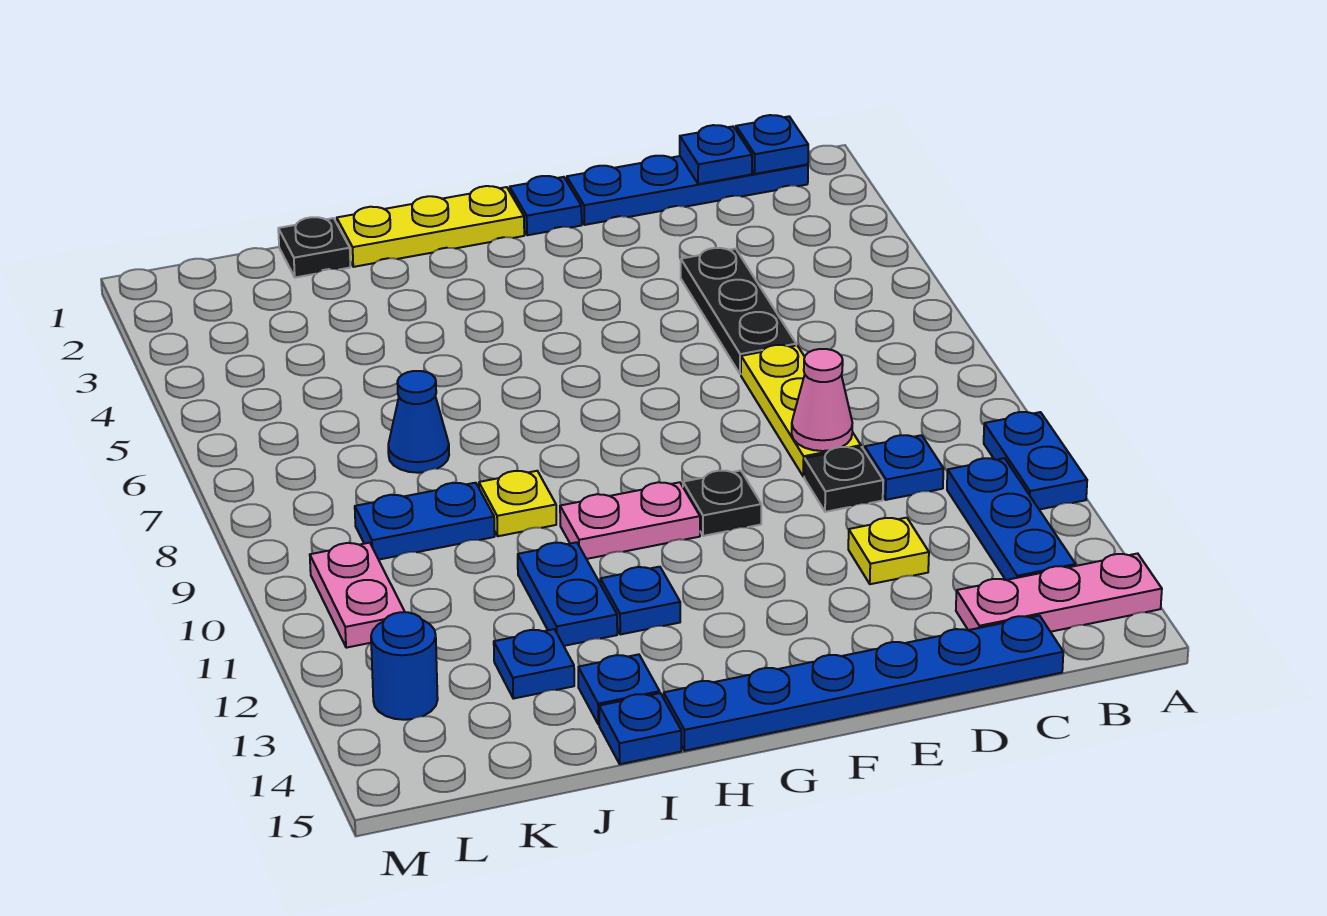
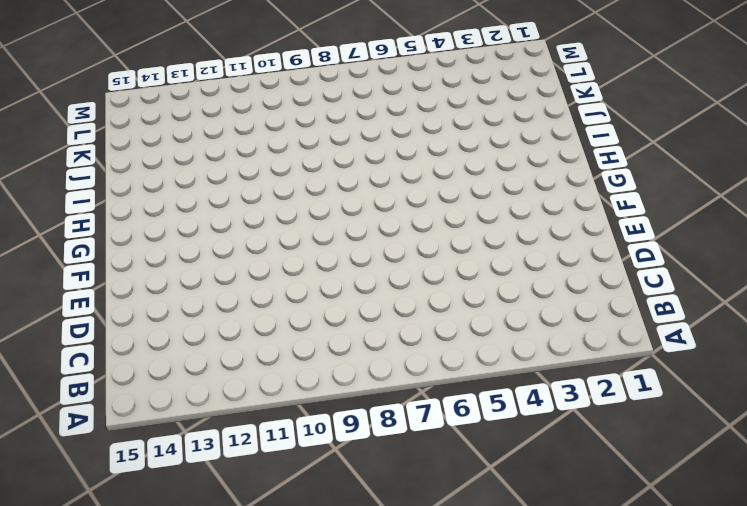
none -> blue 1x2 plate [984,412,1087,510]
none -> pink 1x3 plate [956,553,1162,632]
none -> blue 1x4 plate [567,156,808,225]

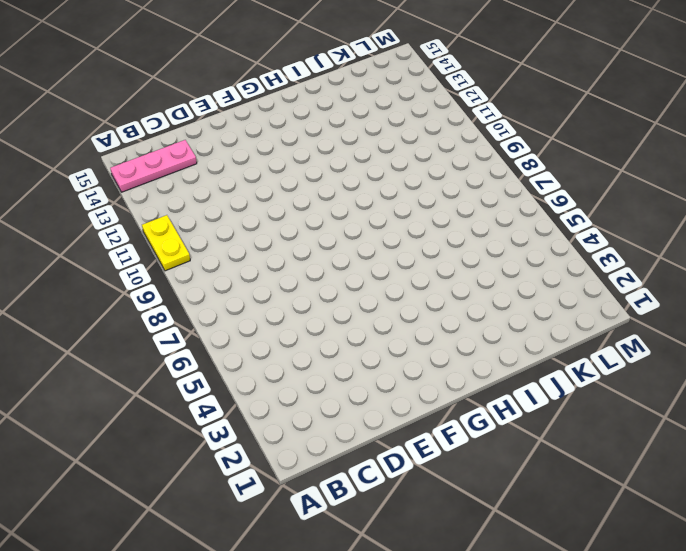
yellow 1x2 plate [142,215,190,271] -> blue 1x2 plate [984,412,1087,510]
none -> blue 1x4 plate [567,156,808,225]
none -> blue 1x3 plate [947,458,1076,580]
none -> blue 1x1 plate [865,435,944,500]

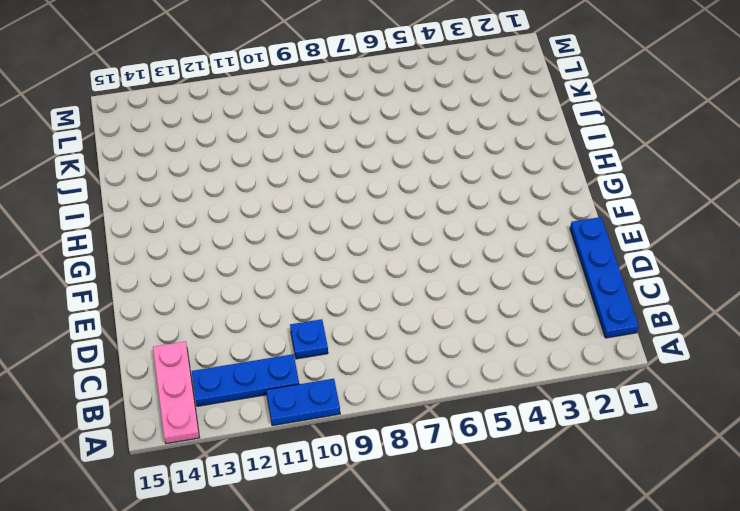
none -> blue 1x6 plate [664,616,1063,751]
none -> black 1x3 plate [681,248,796,374]
none -> yellow 1x3 plate [741,345,861,477]

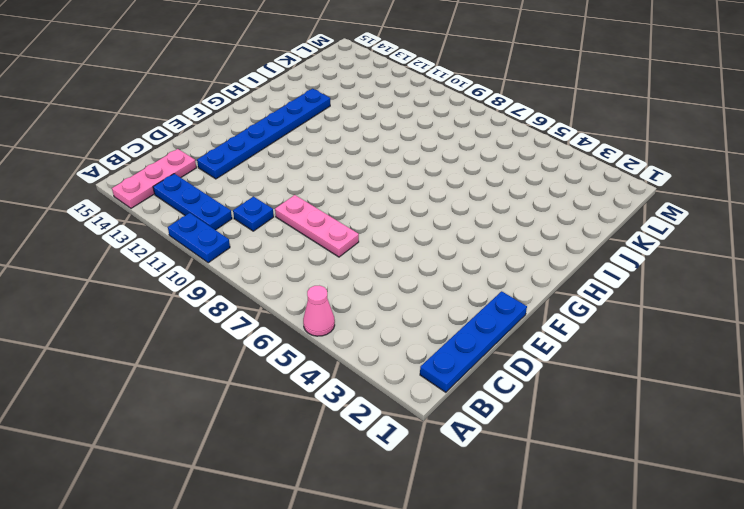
pink 1x1 cone [303,286,335,336] -> pink 1x1 cone moved to [792,349,852,451]
pink 1x3 plate [275,195,359,257] -> yellow 1x3 plate [741,345,861,477]
blue 1x6 plate [197,89,330,179] -> blue 1x6 plate moved to [664,616,1063,751]
none -> black 1x3 plate [681,248,796,374]
none -> black 1x1 plate [804,447,883,512]
none -> yellow 1x1 plate [848,518,929,584]

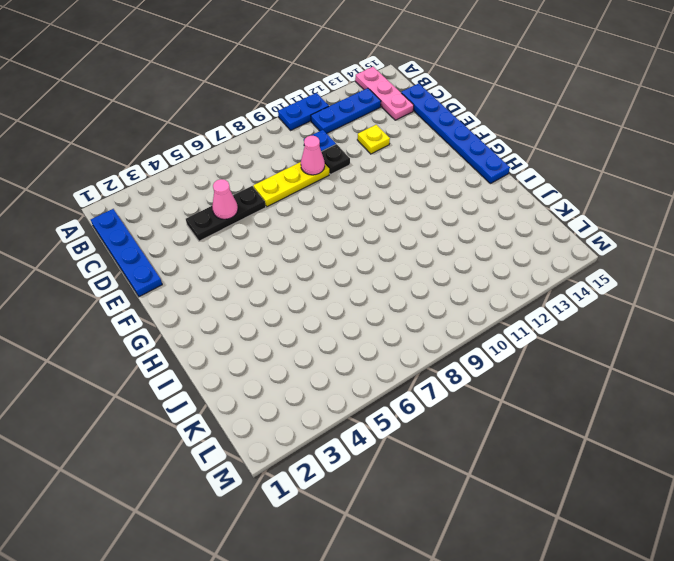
pink 1x1 cone [212,179,238,219] -> none
none -> blue 1x1 plate [510,176,582,235]
none -> black 1x1 plate [683,470,761,536]
none -> yellow 1x3 plate [337,186,524,267]

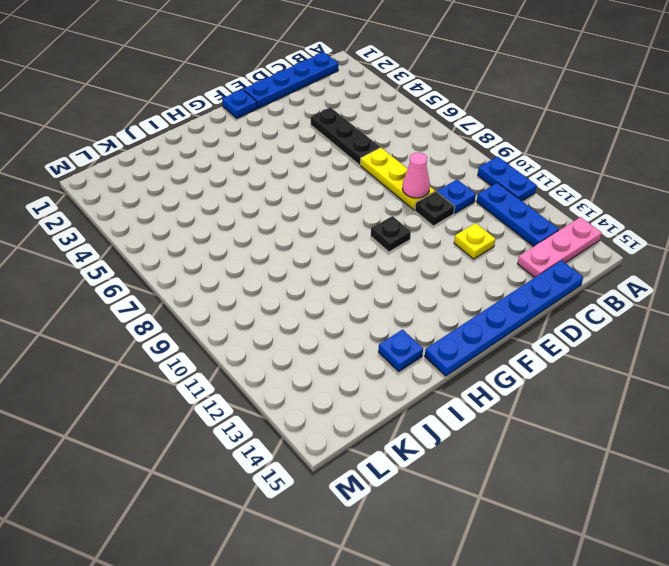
none -> yellow 1x3 plate [337,186,524,267]
none -> pink 1x2 plate [560,482,700,559]
none -> blue 1x1 plate [600,567,680,634]

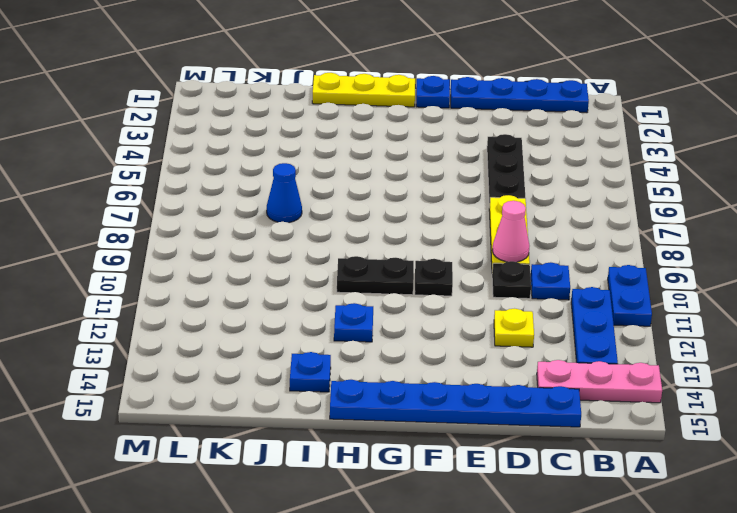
black 1x2 plate [337,256,414,295] -> pink 1x2 plate [560,482,700,559]
none -> yellow 1x1 plate [479,471,556,536]
none -> blue 1x2 plate [518,542,617,646]
none -> blue 1x1 plate [599,693,681,764]

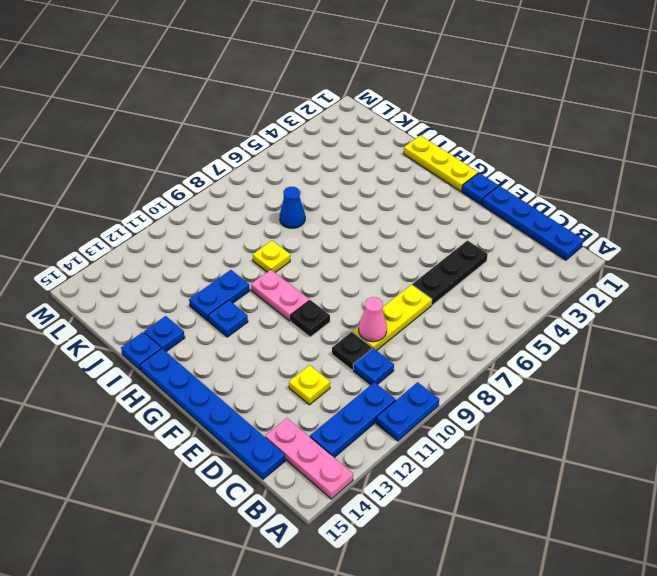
none -> black 1x1 plate [278,217,350,277]
none -> blue 1x2 plate [355,483,495,560]
none -> blue 1x1 plate [494,629,574,699]

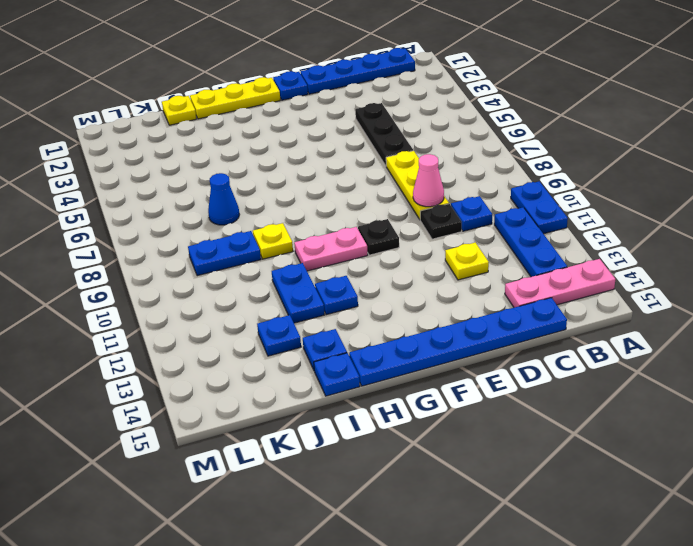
yellow 1x1 plate [162,96,196,125] -> black 1x1 plate [278,217,350,277]
none -> pink 1x2 plate [310,543,405,648]
none -> blue 1x1 round brick [371,612,438,720]
none -> blue 1x1 plate [736,115,808,174]

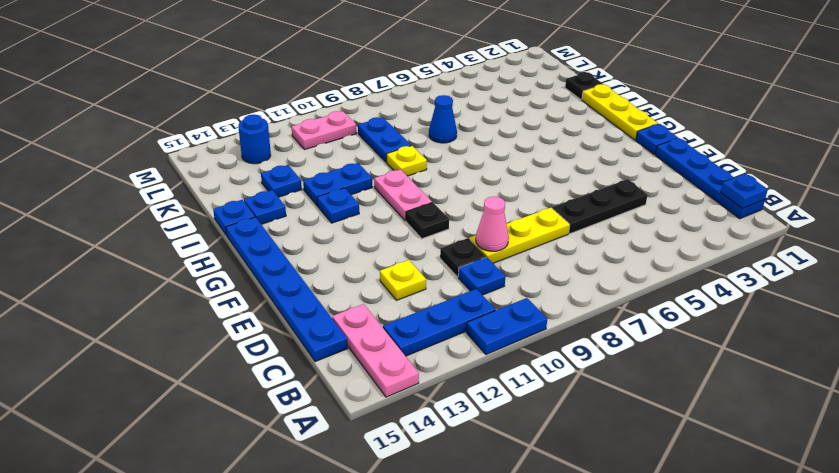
none -> blue 1x1 plate [680,125,752,184]

